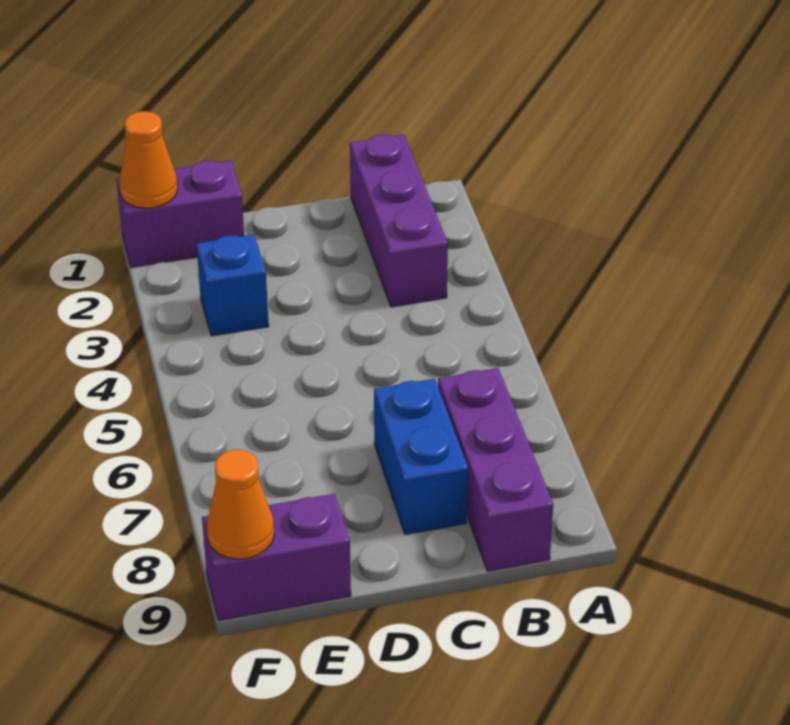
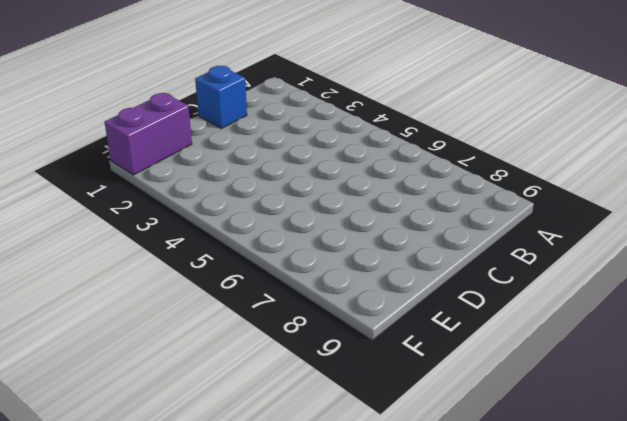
blue 1x1 brick [195,66,247,129] -> blue 1x1 brick moved to [197,234,269,336]
none -> purple 1x3 brick [350,135,448,307]
none -> purple 1x3 brick [438,368,553,571]

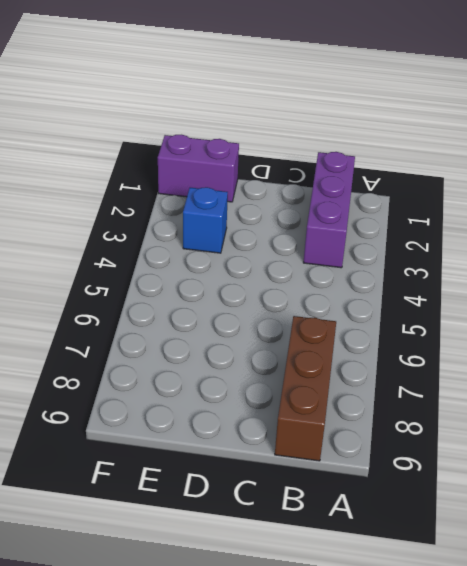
brown 1x3 brick [275,316,336,461] -> purple 1x3 brick [438,368,553,571]
none -> blue 1x2 brick [374,379,468,534]
none -> purple 1x2 brick [202,494,351,621]

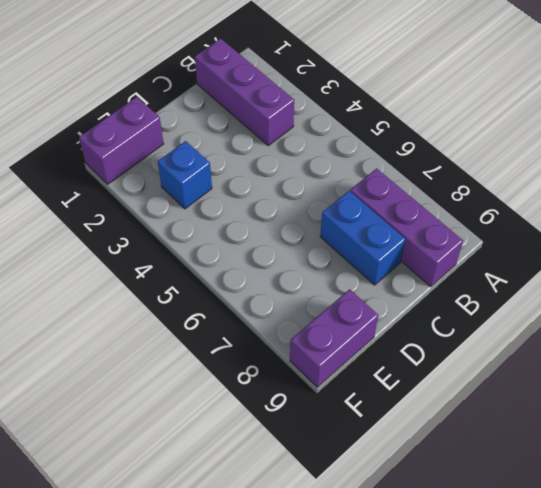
none -> orange 1x1 cone [120,111,177,208]
none -> orange 1x1 cone [207,450,274,559]

